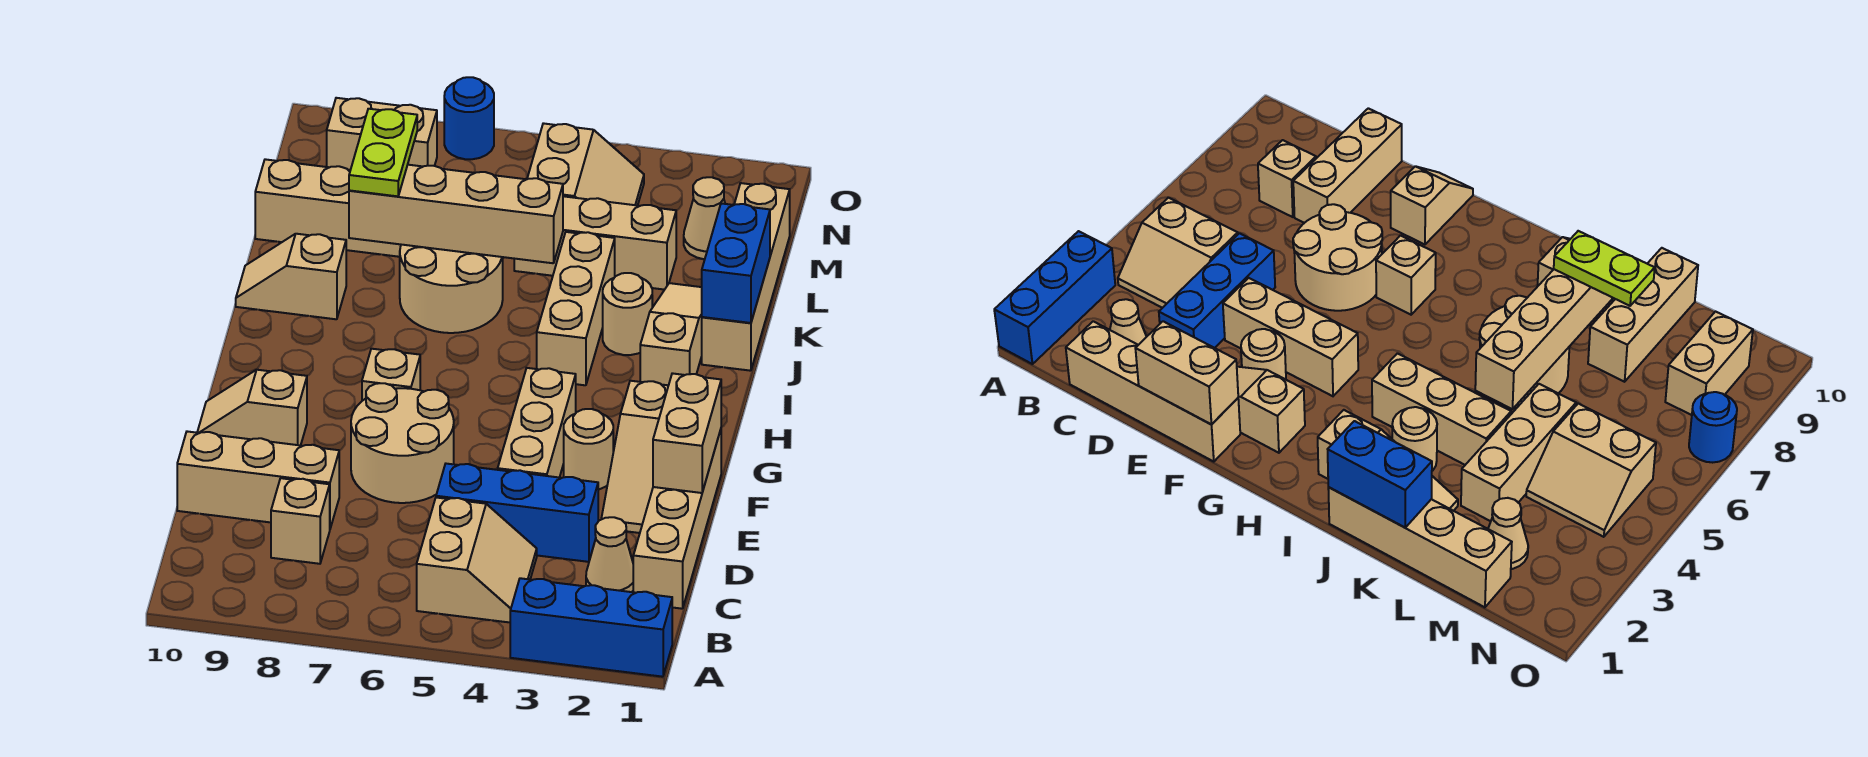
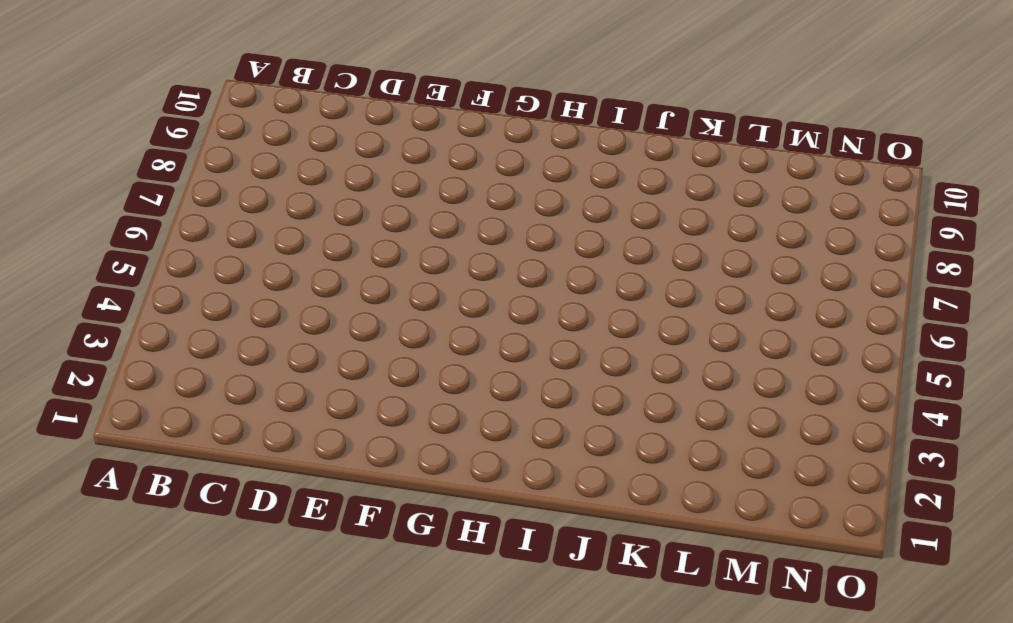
none -> blue 1x3 brick [510,578,672,677]
none -> tan 2x2 slope [417,498,537,622]
none -> tan 1x4 brick [633,430,721,609]

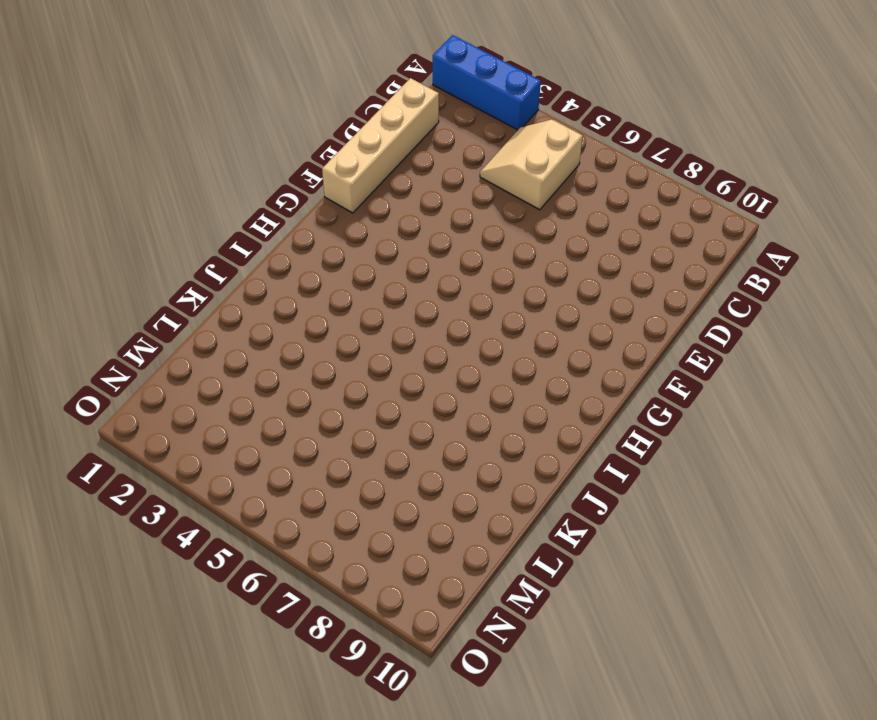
none -> tan 1x1 cone [586,517,633,592]
none -> tan 1x1 brick [271,478,330,564]
none -> blue 1x3 brick [436,464,598,562]

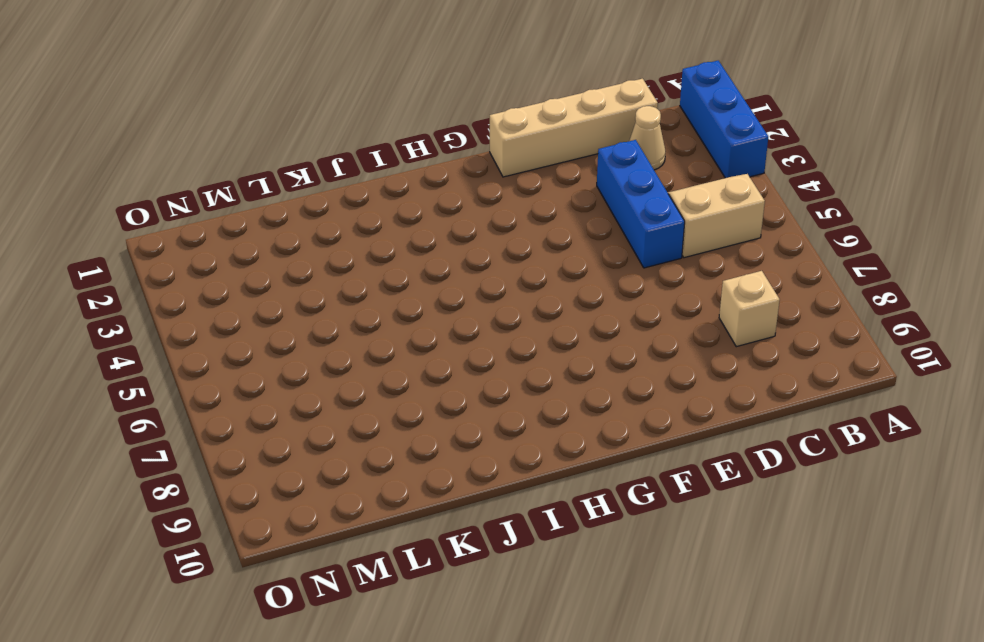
none -> tan 1x3 brick [177,431,339,528]
none -> tan 1x3 slope [601,381,668,533]
none -> tan 1x3 brick [498,368,576,478]

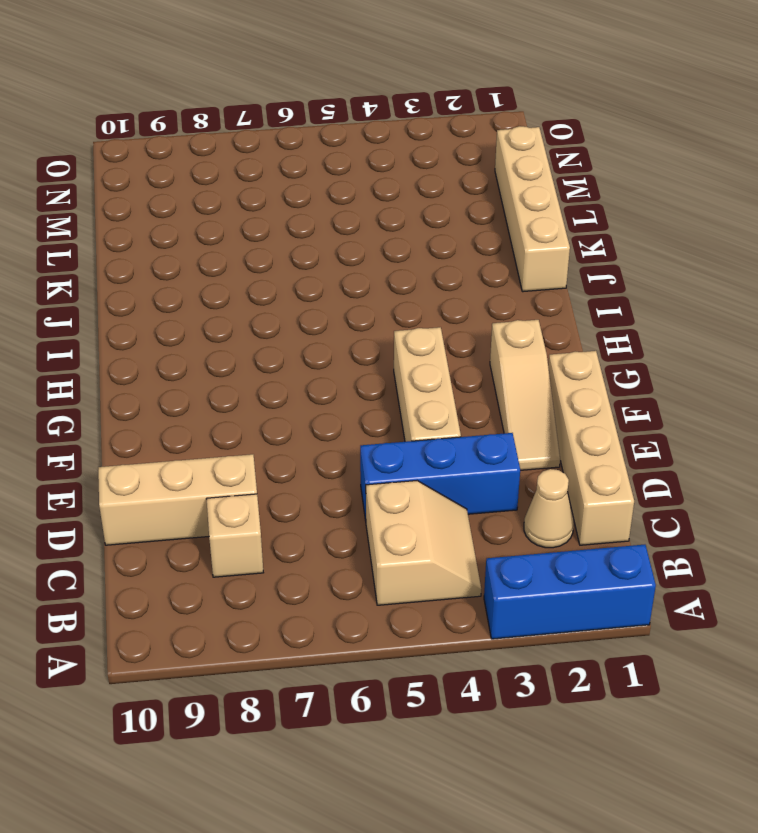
none -> tan 2x2 round brick [351,383,454,503]
none -> tan 1x1 round brick [564,409,613,490]
none -> tan 1x2 slope [197,370,307,445]

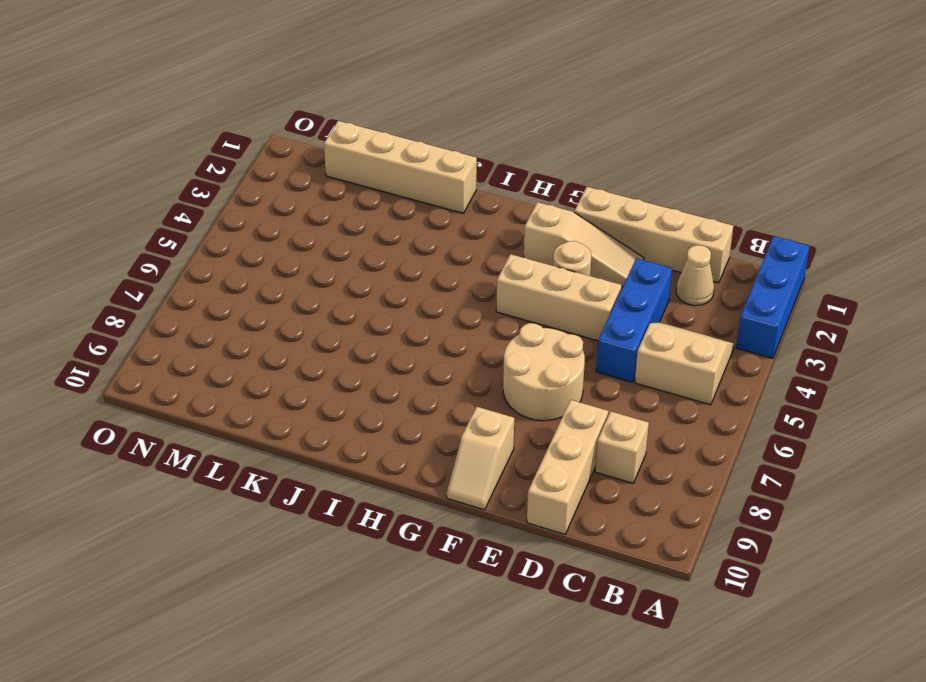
none -> tan 1x1 brick [362,349,420,401]
none -> tan 1x3 slope [640,283,702,385]
none -> tan 1x3 brick [537,232,615,385]

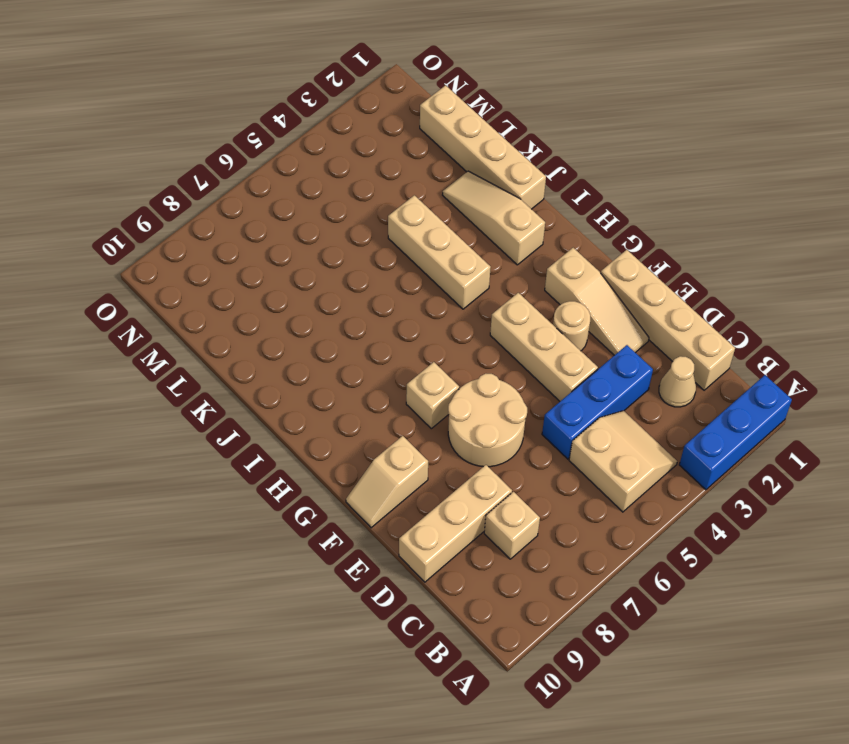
none -> tan 1x1 round brick [603,273,652,355]
none -> tan 2x2 round brick [400,245,503,333]
none -> tan 1x2 slope [236,234,346,319]

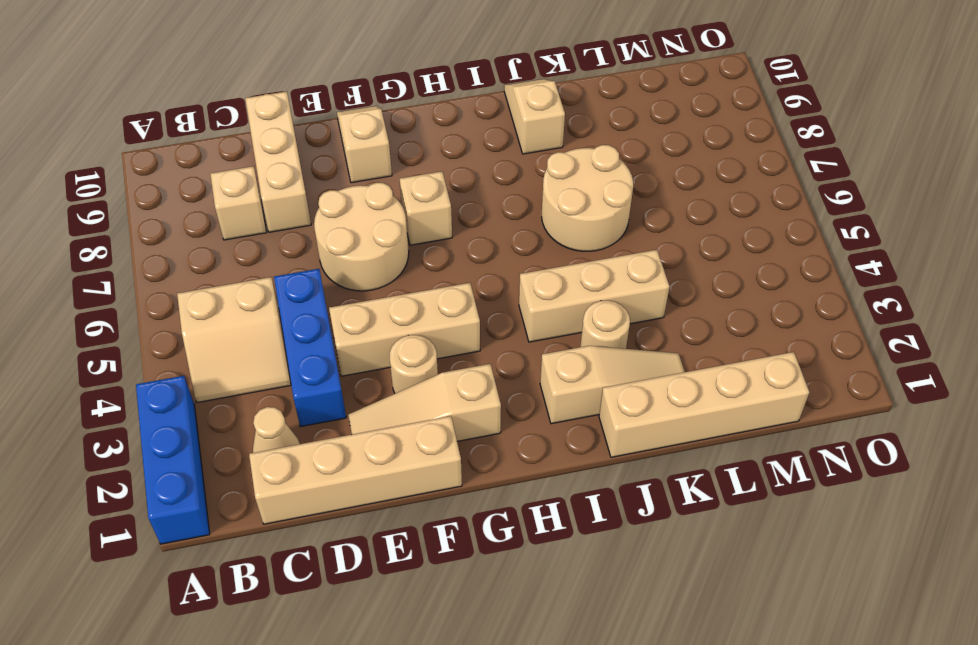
none -> tan 1x3 brick [514,196,676,290]
none -> tan 1x3 brick [255,159,401,257]
none -> tan 1x1 cone [684,177,725,259]

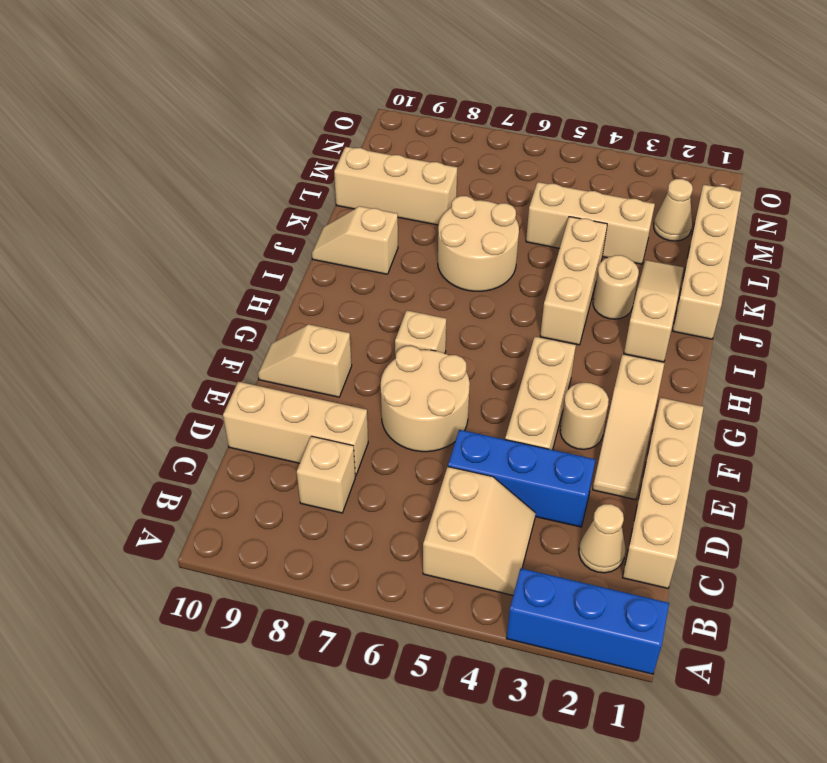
none -> tan 2x2 slope [527,123,644,205]
none -> tan 1x2 brick [327,98,437,170]
none -> blue 1x1 round brick [444,77,494,159]

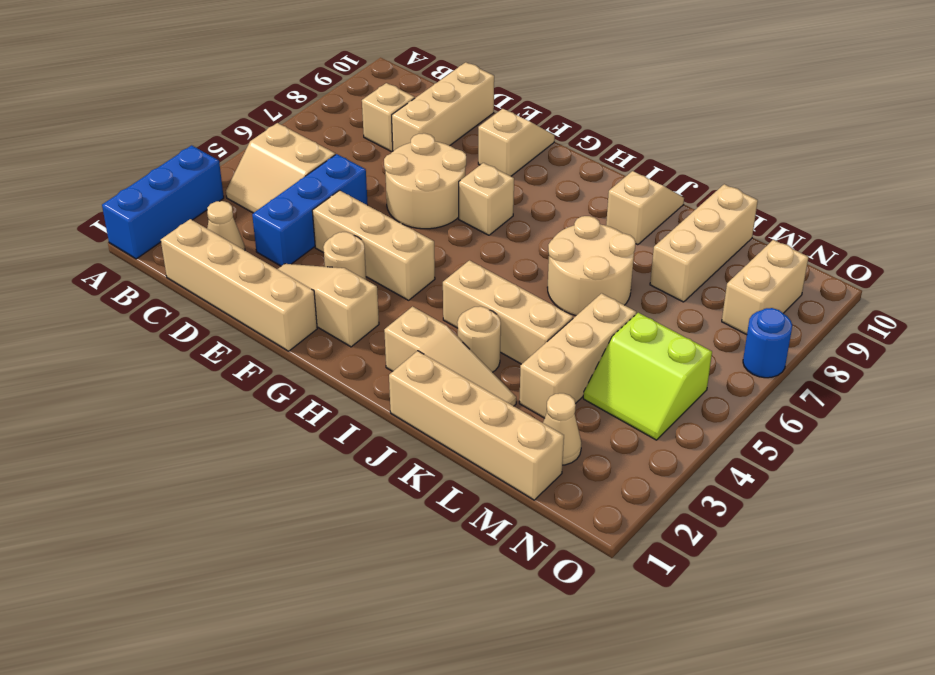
lime 2x2 slope [583,313,712,440] -> tan 2x2 slope [527,123,644,205]
none -> tan 1x2 brick [653,373,721,493]
none -> blue 1x2 brick [702,203,770,323]
none -> tan 1x4 brick [349,165,563,263]

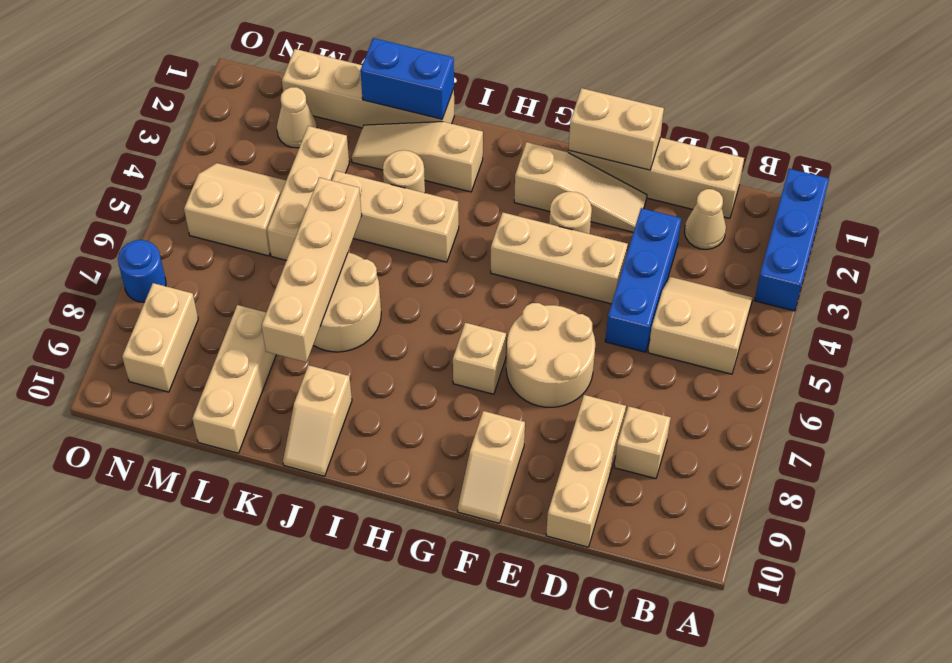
none -> lime 1x2 plate [349,109,417,196]

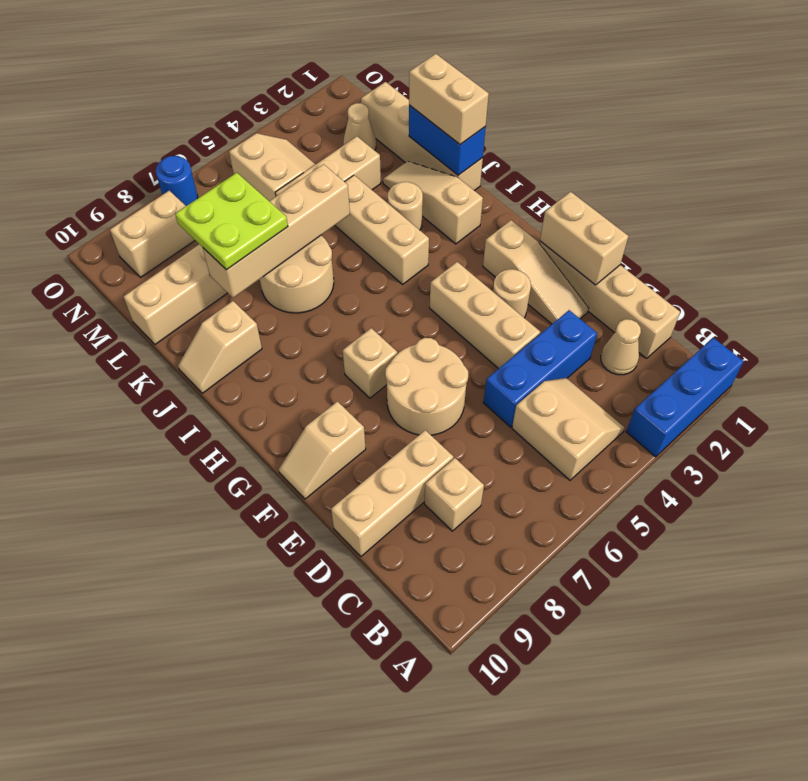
tan 1x2 brick [409,54,489,145] -> none
lime 2x2 plate [175,173,288,270] -> lime 1x2 plate [349,109,417,196]

